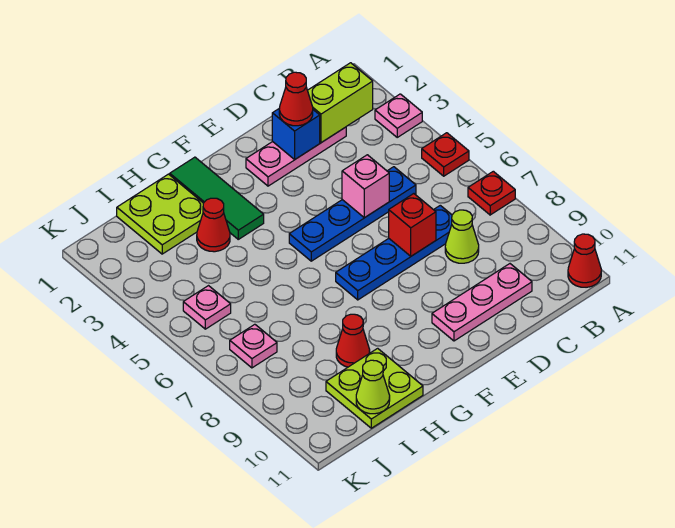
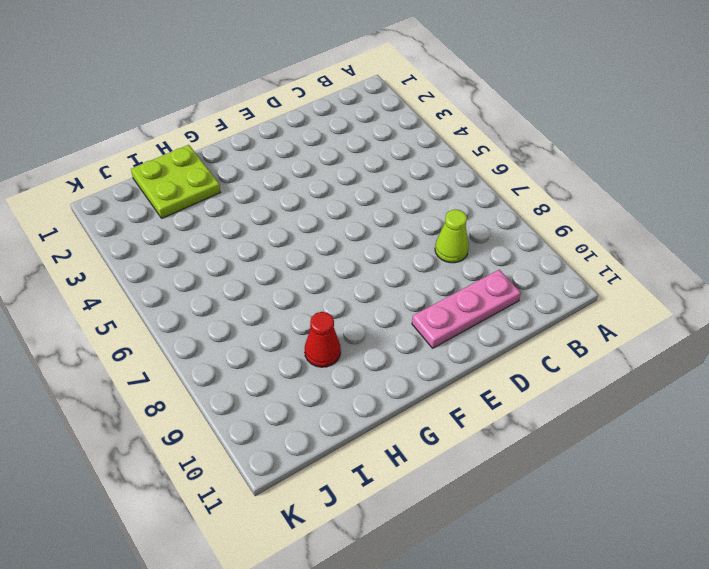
none -> pink 1x1 plate [375,94,422,137]
none -> red 1x1 plate [422,133,469,176]
none -> red 1x1 plate [468,171,515,215]

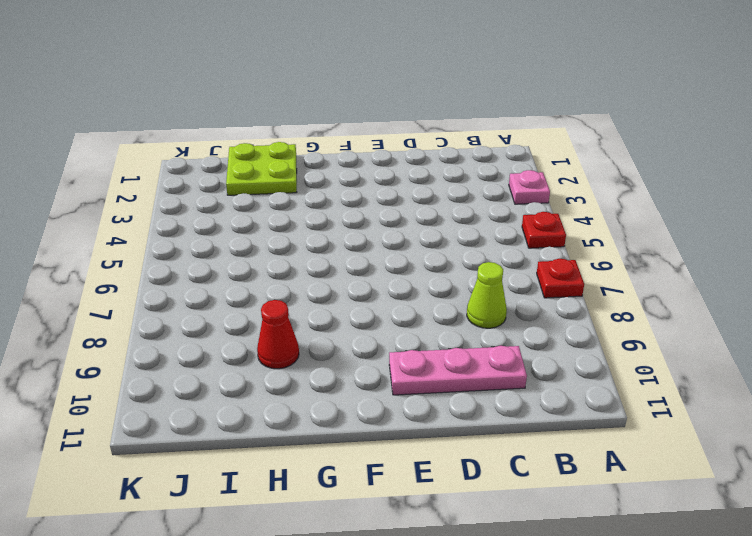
none -> red 1x1 cone [568,234,601,287]
none -> pink 1x3 plate [246,127,346,186]
none -> blue 1x4 plate [289,167,416,261]

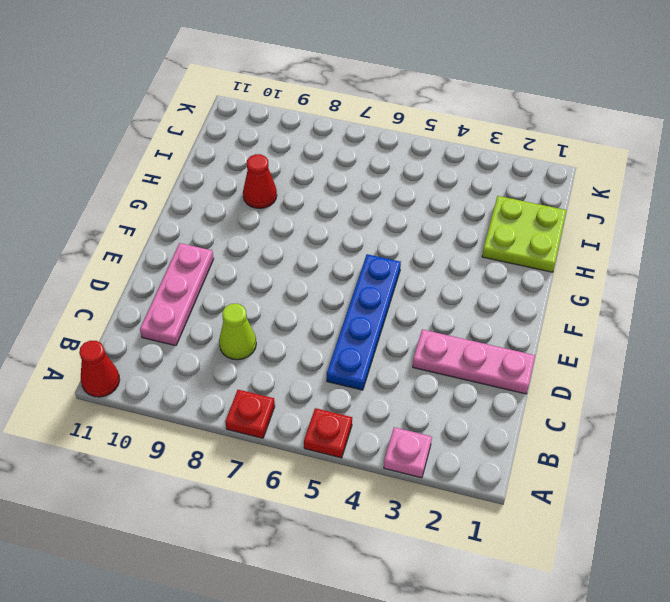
pink 1x3 plate [413,330,535,394] -> pink 1x3 plate turned to [246,127,346,186]
none -> blue 1x4 plate [336,205,452,300]
none -> green 1x3 tile [170,157,264,239]
none -> red 1x1 cone [197,198,230,252]

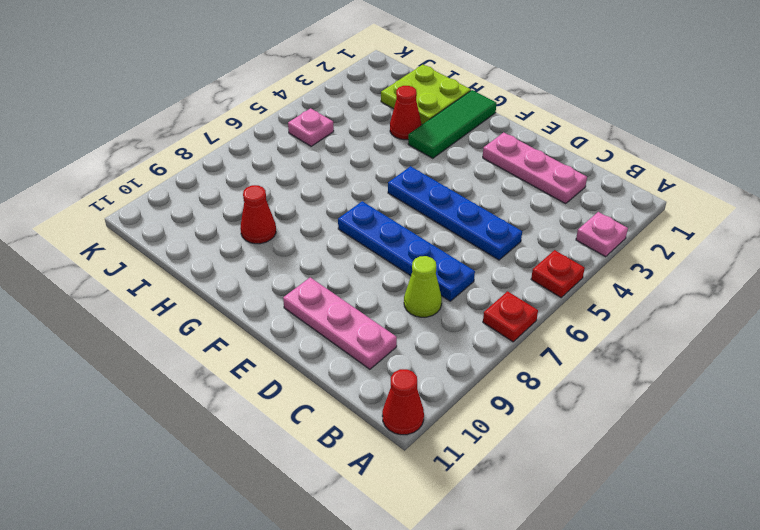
none -> lime 2x2 plate [326,348,423,428]
none -> pink 1x1 plate [230,324,277,368]
none -> lime 1x2 brick [307,63,373,143]

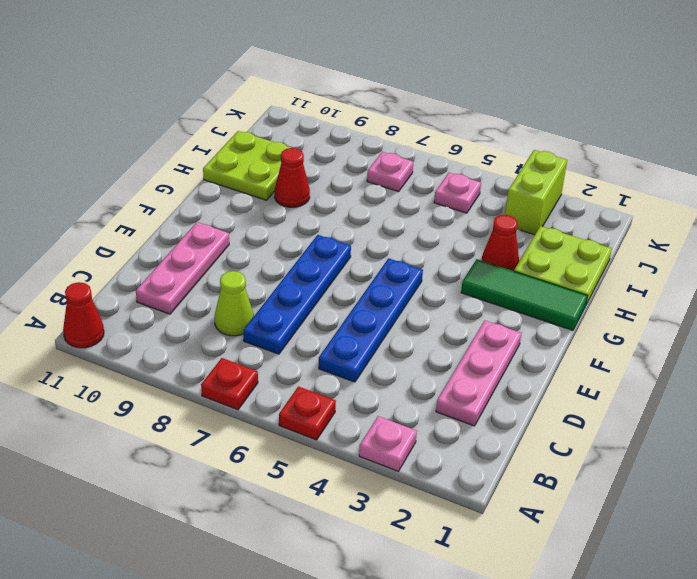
lime 1x2 brick [505,150,567,235] -> lime 1x2 brick moved to [307,63,373,143]
none -> blue 1x1 brick [272,108,320,159]
none -> pink 1x1 brick [342,155,389,218]
none -> red 1x1 brick [389,194,436,256]

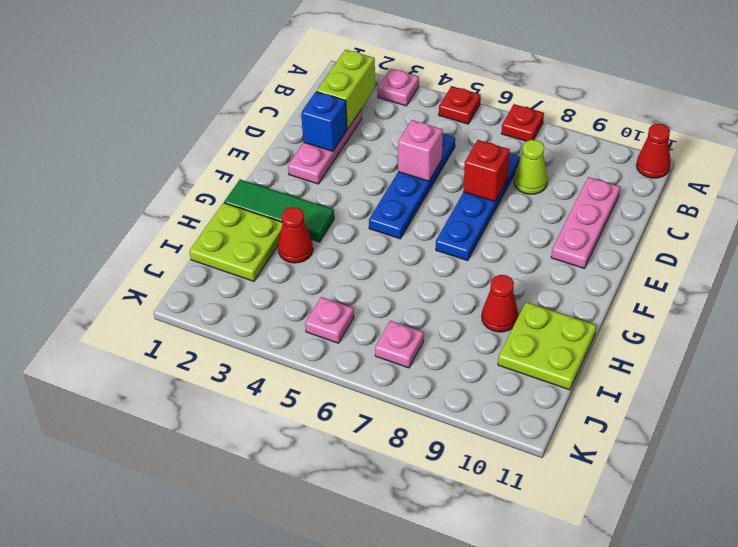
none -> lime 1x1 cone [356,360,390,414]
none -> red 1x1 cone [279,72,313,126]

